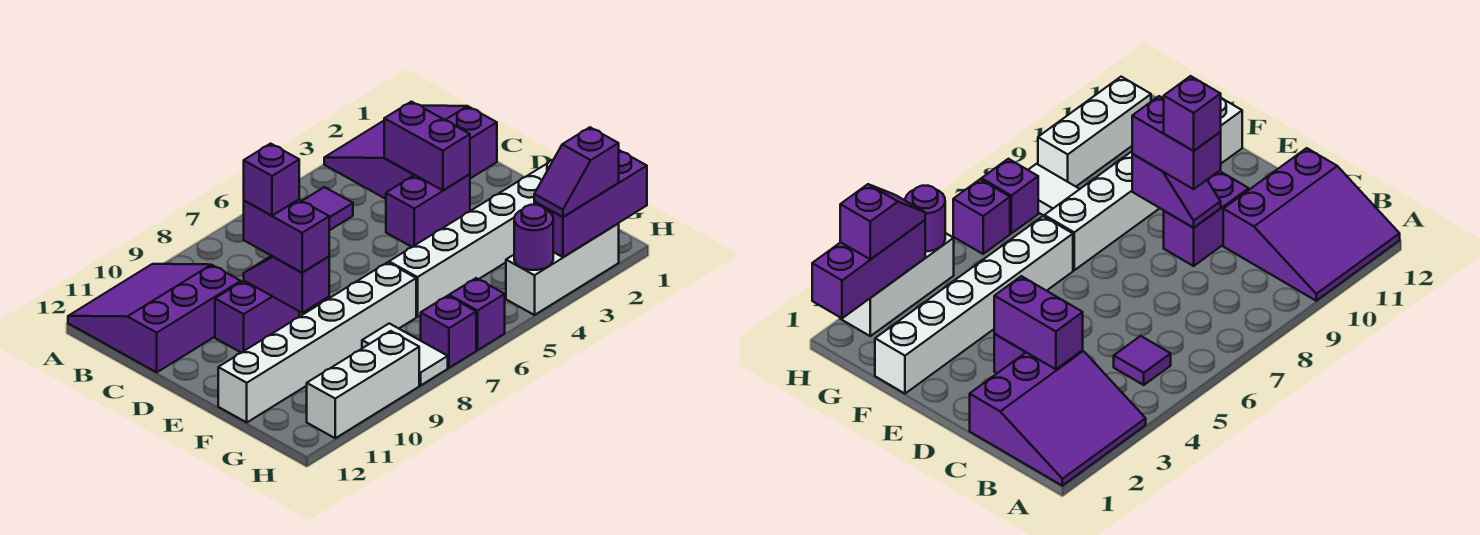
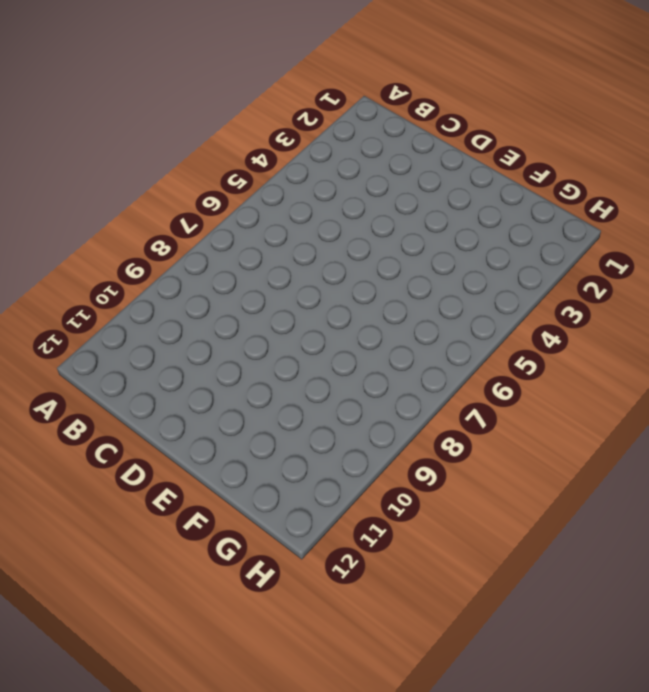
none -> purple 3x3 slope [324,106,497,199]
none -> purple 3x3 slope [68,264,241,372]
none -> purple 1x1 tile [303,187,353,230]

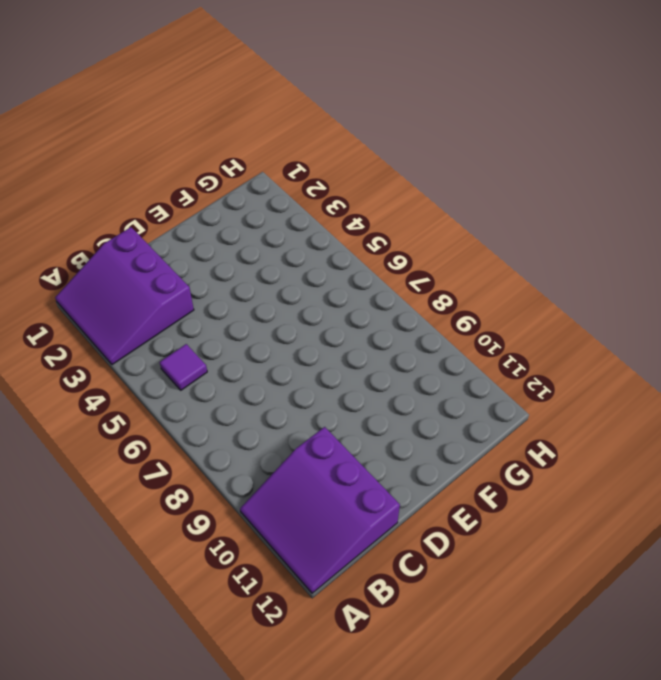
none -> purple 1x2 brick [386,174,470,247]
none -> purple 1x2 brick [215,281,299,353]
none -> white 1x6 brick [389,160,553,317]

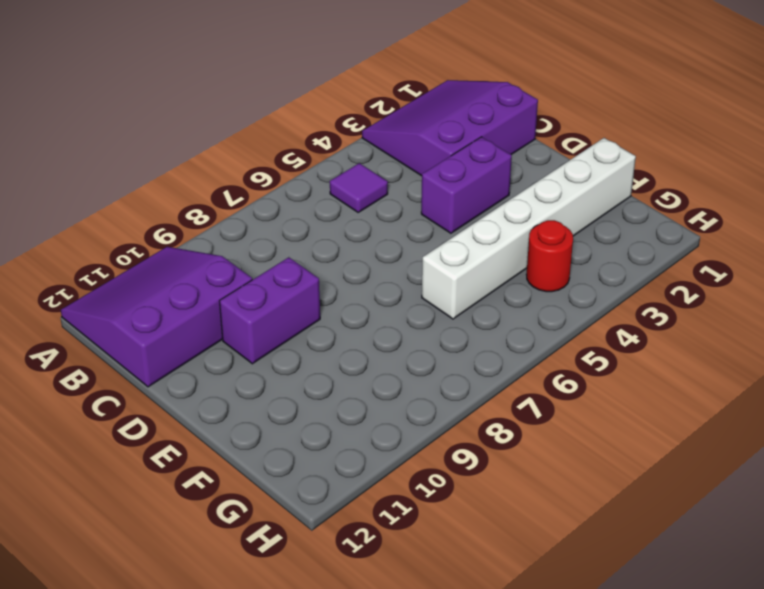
red 1x1 round brick [526,220,573,292] -> none
none -> white 1x6 brick [218,262,416,422]
none -> white 1x2 tile [362,323,448,385]
none -> white 1x3 brick [506,224,619,315]

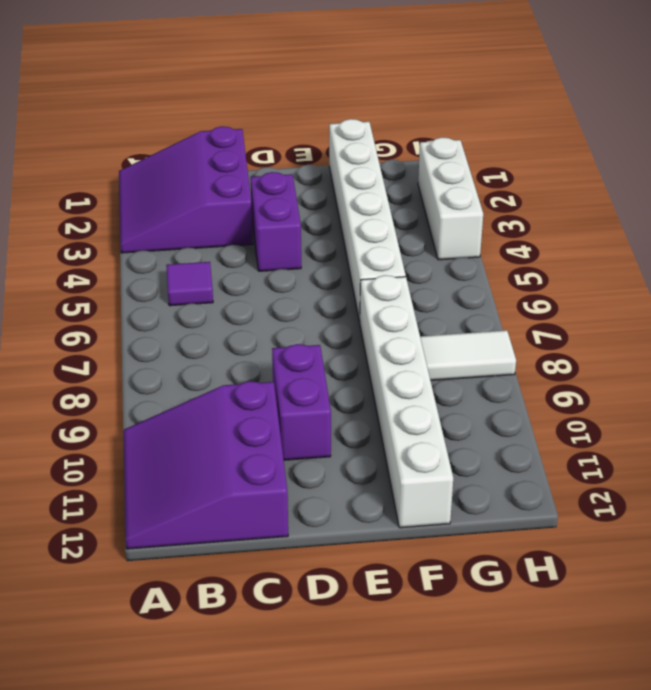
none -> purple 1x1 brick [449,278,505,350]
none -> purple 1x1 brick [421,296,476,368]
none -> white 1x3 brick [307,331,419,438]

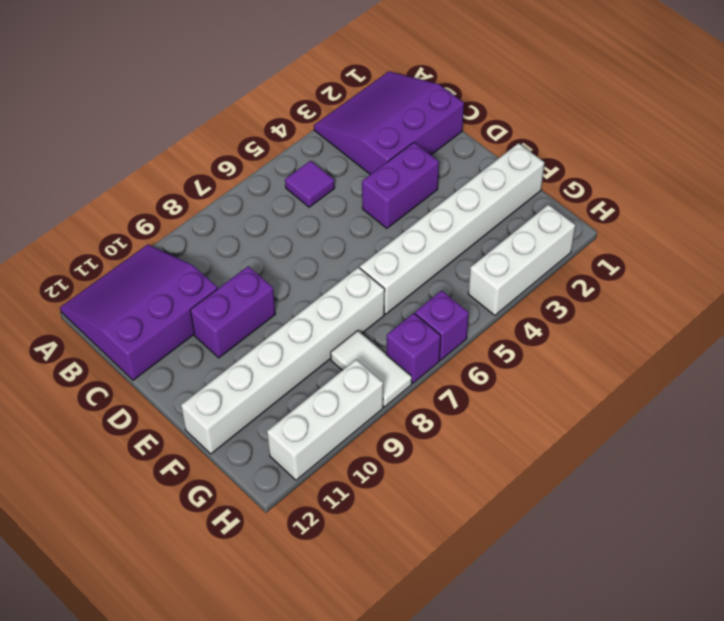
none -> purple 1x2 brick [384,102,470,190]
none -> purple 1x2 slope [244,256,329,313]
none -> purple 1x3 brick [534,150,647,257]

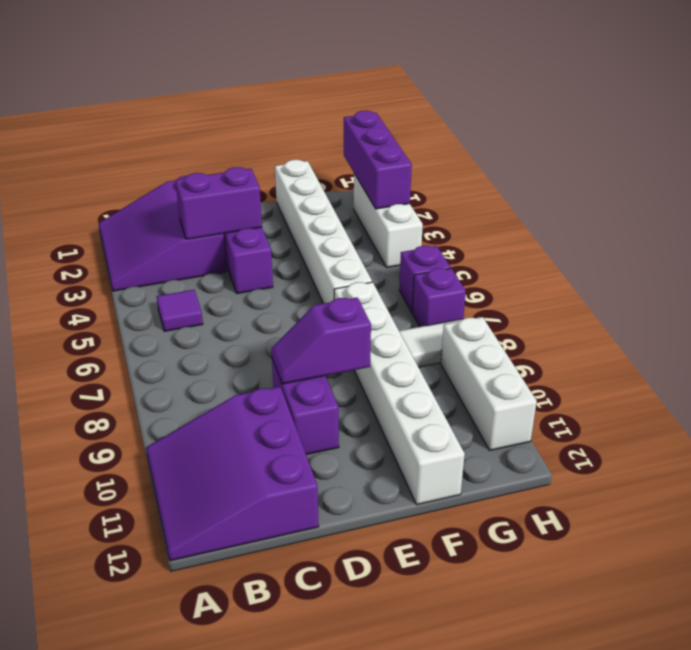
none -> purple 1x1 round brick [514,205,553,270]
none -> purple 1x2 brick [244,200,329,273]
none -> purple 1x2 slope [534,127,619,217]

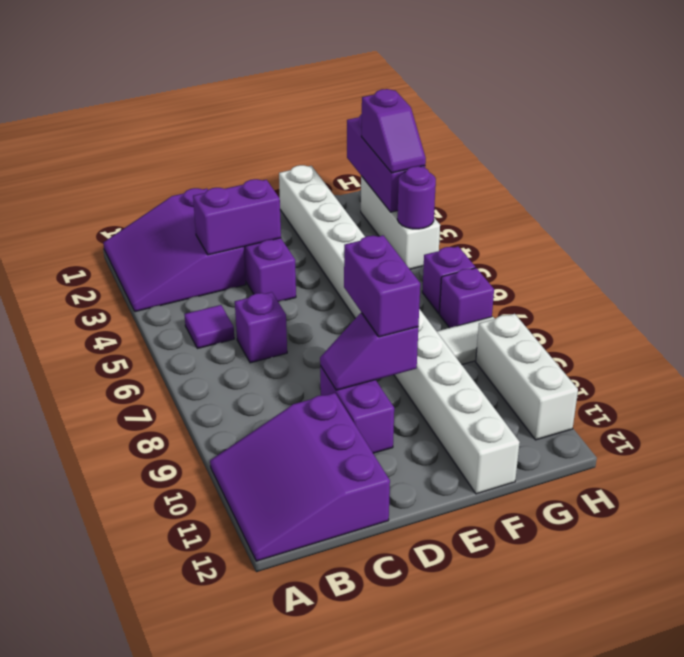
purple 1x1 brick [235,292,287,363] -> purple 1x1 brick moved to [244,144,299,216]
purple 1x2 brick [344,235,420,337] -> purple 1x2 brick turned to [244,200,329,273]

